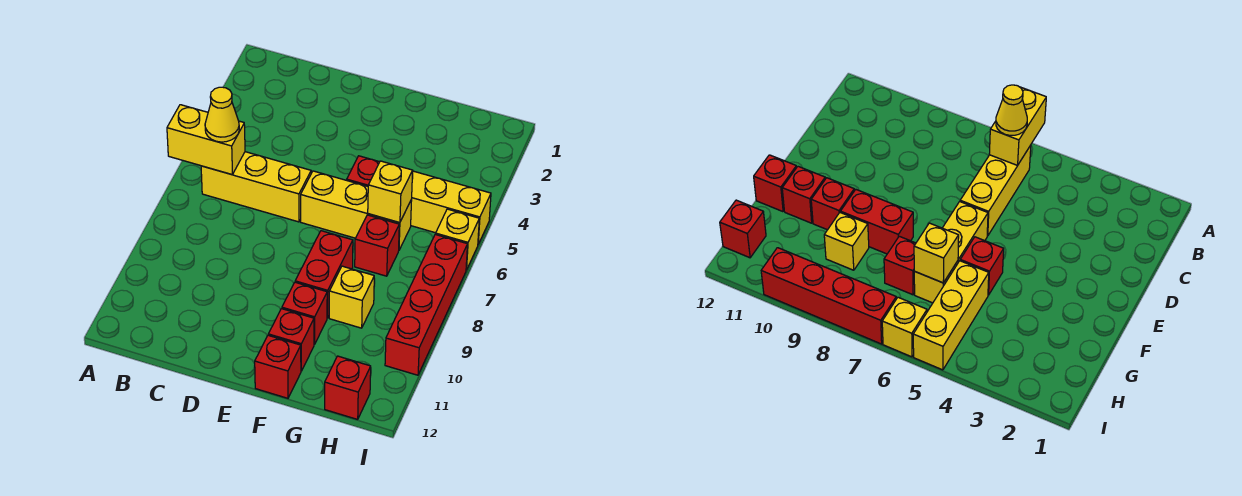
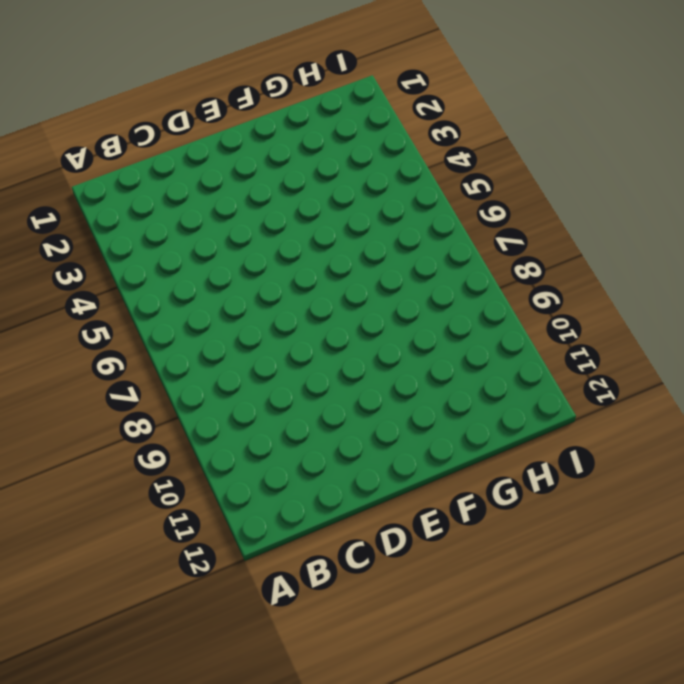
none -> yellow 1x3 brick [201,152,311,222]
none -> yellow 1x3 brick [301,171,412,250]
none -> red 1x1 brick [347,156,379,186]

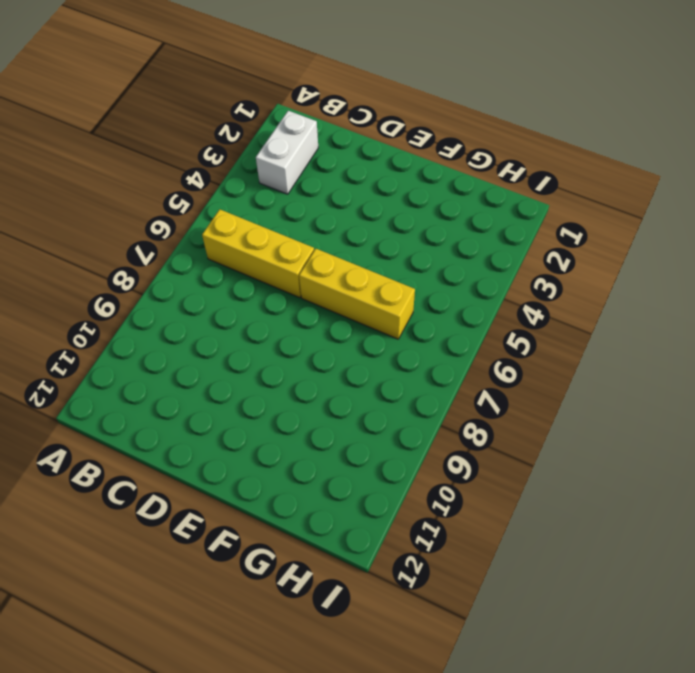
white 1x2 brick [256,111,318,194] -> none
none -> red 1x1 brick [347,156,379,186]
none -> red 1x2 brick [295,231,353,318]
none -> red 1x1 brick [282,282,327,344]

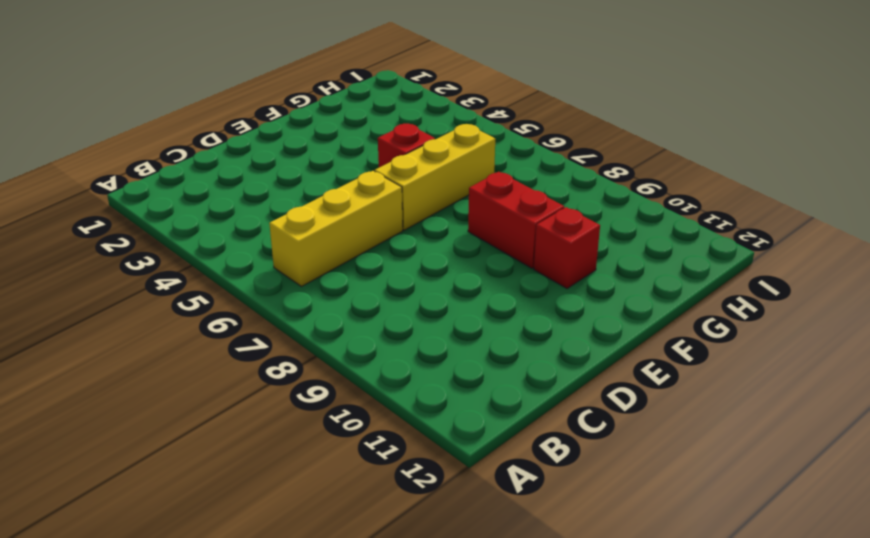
none -> red 1x1 brick [268,309,314,371]
none -> red 1x1 brick [255,335,301,398]
none -> yellow 1x3 brick [411,171,491,244]

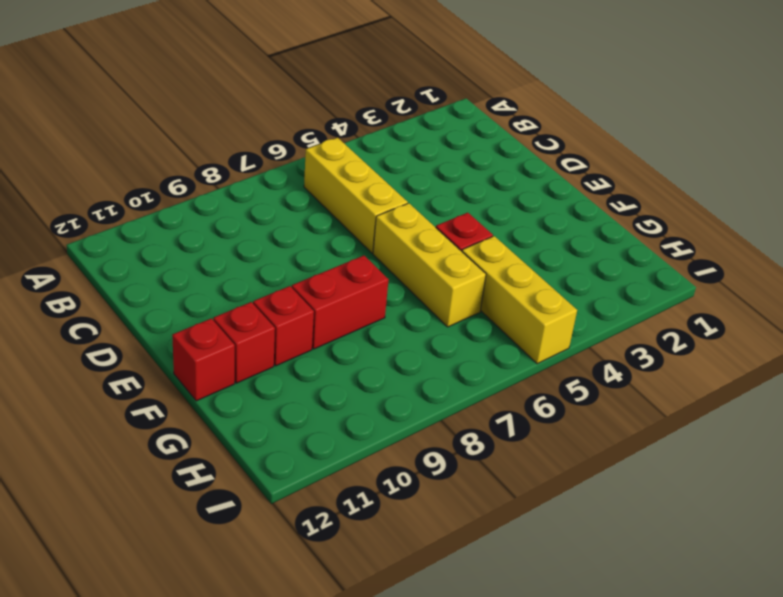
none -> red 1x1 brick [355,215,399,276]
none -> yellow 1x1 brick [329,266,374,328]
none -> red 1x1 brick [325,356,371,419]

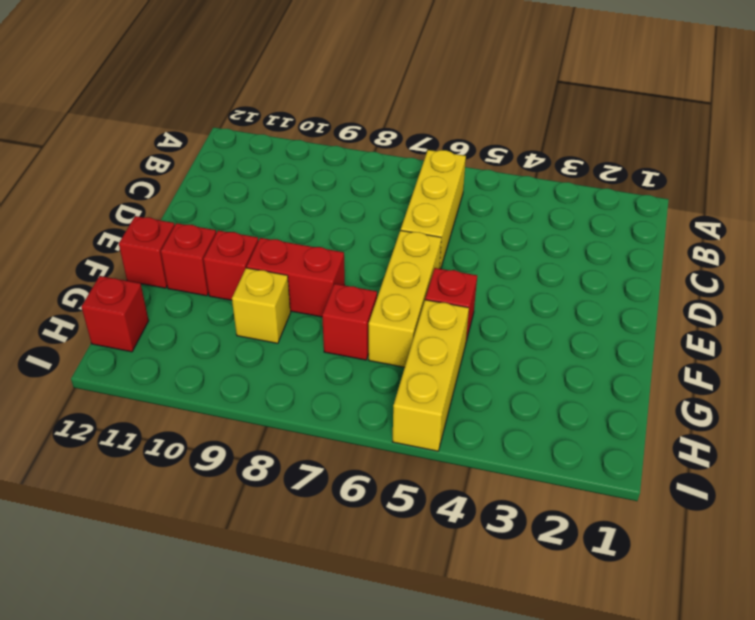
none -> yellow 1x1 brick [436,209,479,270]
none -> red 1x4 brick [385,234,468,375]
none -> yellow 1x2 brick [167,105,245,175]

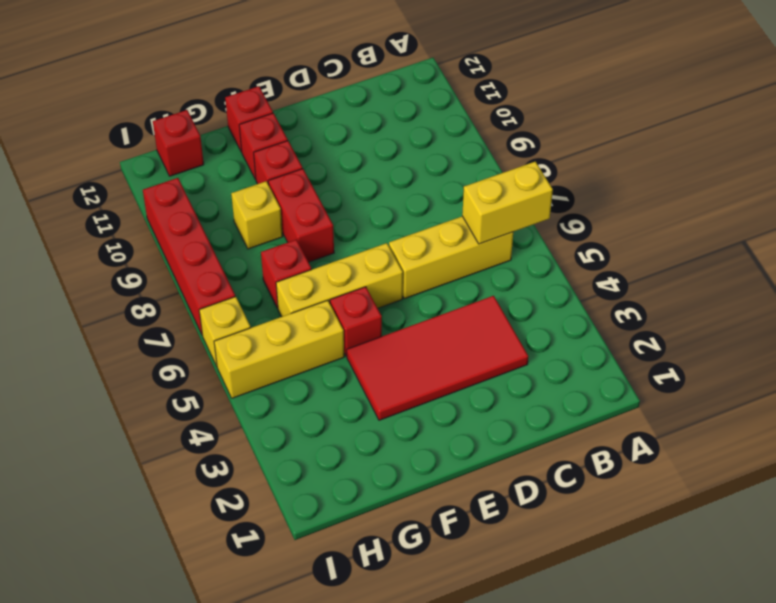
red 2x4 tile [347,296,528,420] -> none
none -> yellow 1x1 brick [368,161,413,223]
none -> yellow 1x1 cone [205,87,239,142]

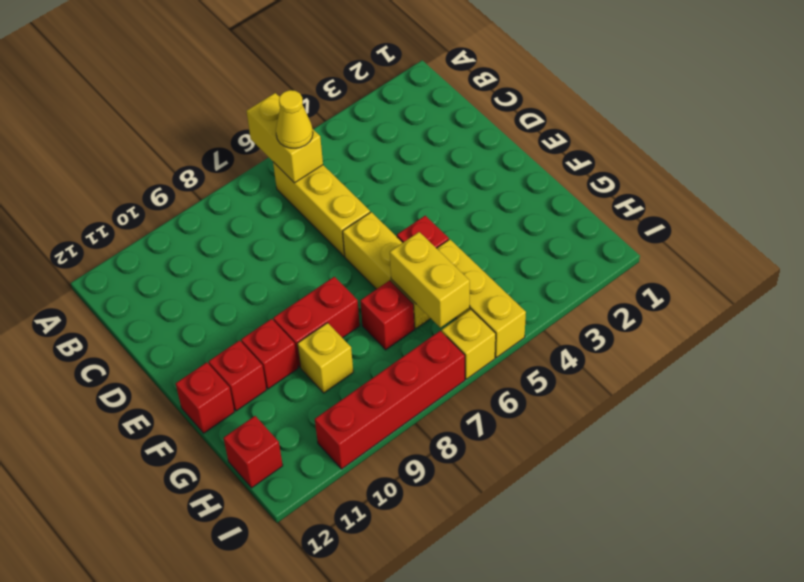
yellow 1x2 brick [390,232,470,328] -> yellow 1x1 brick [368,161,413,223]

